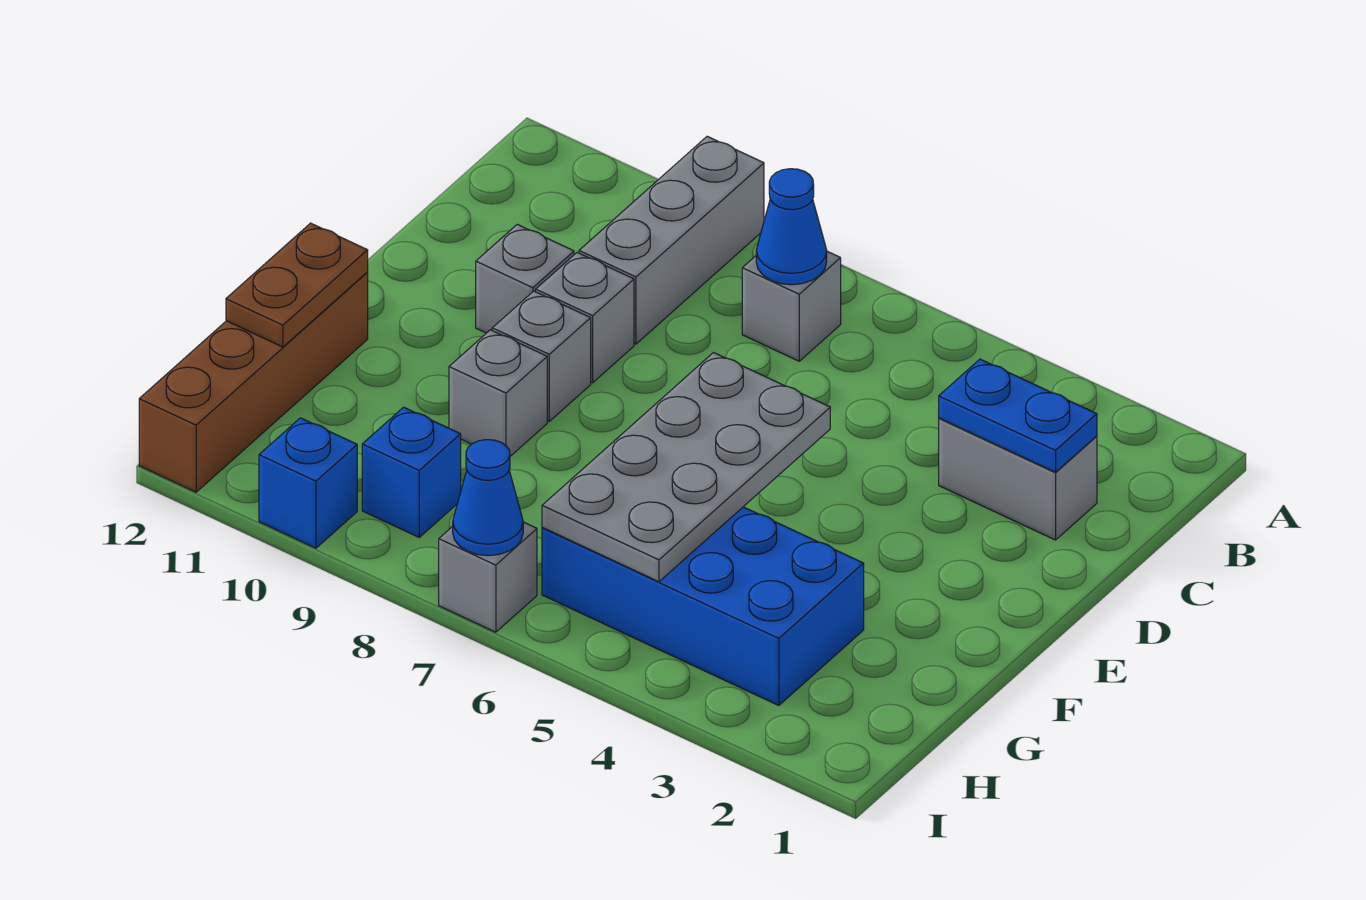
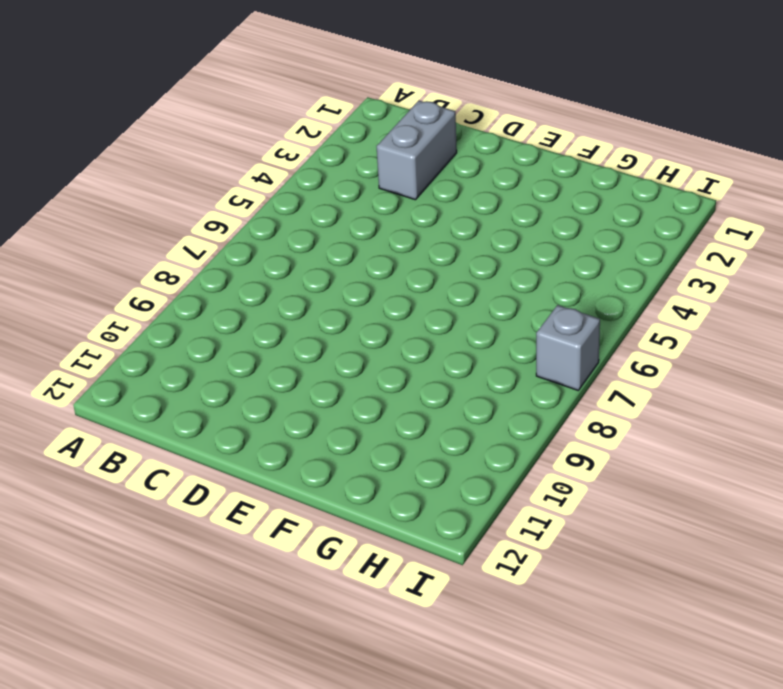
none -> grey 1x3 brick [579,136,764,344]
none -> grey 1x1 brick [742,251,841,361]
none -> grey 1x1 brick [536,253,634,383]

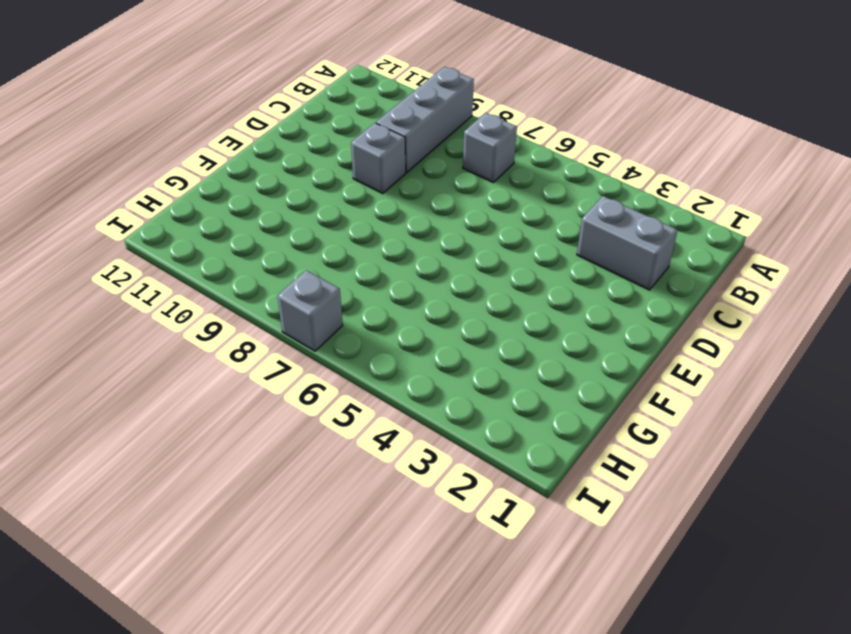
none -> grey 1x1 brick [476,224,574,333]
none -> grey 1x1 brick [492,291,591,421]
none -> grey 1x1 brick [449,330,547,456]

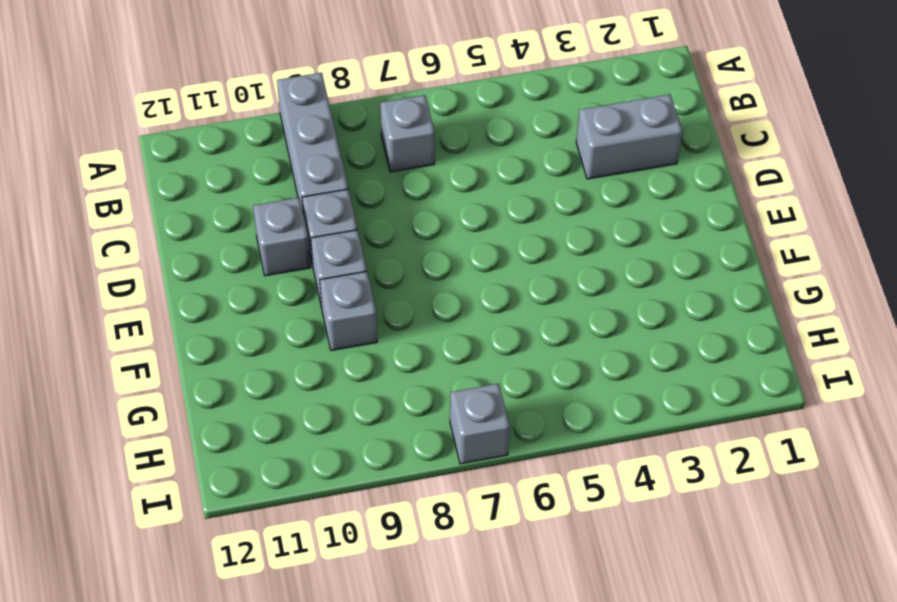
none -> brown 1x4 brick [139,273,368,492]
none -> blue 2x4 brick [542,507,864,705]
none -> blue 1x1 brick [362,407,461,537]

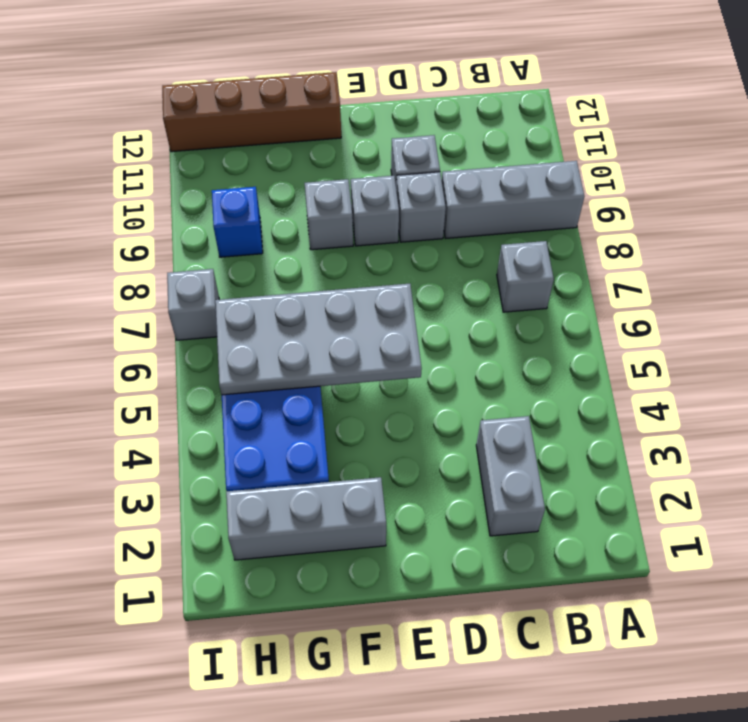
grey 1x3 brick [226,477,386,560] -> none
none -> blue 1x1 brick [259,418,357,548]
none -> blue 1x1 cone [756,169,827,285]
none -> blue 1x2 plate [939,359,1097,472]

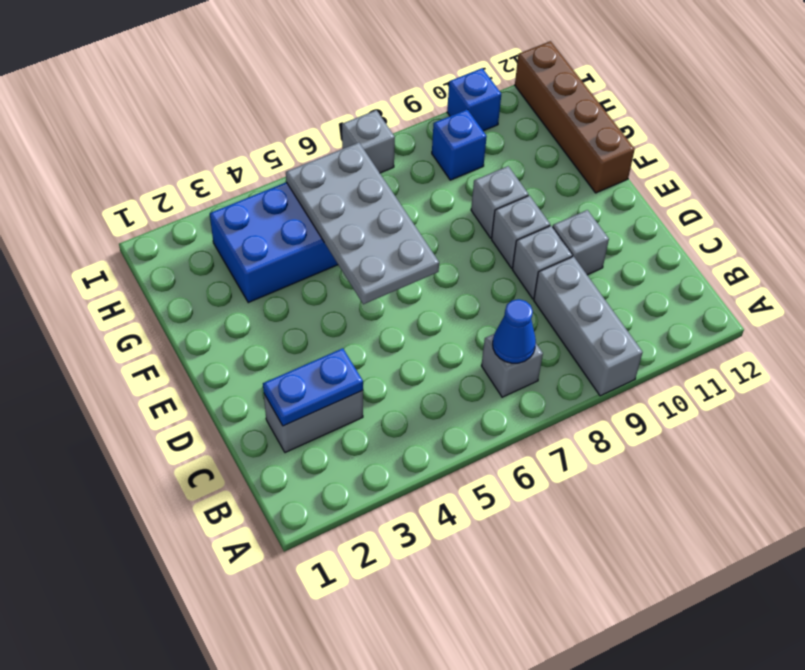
none -> brown 1x2 plate [226,223,368,347]
none -> blue 1x1 cone [453,440,523,556]

